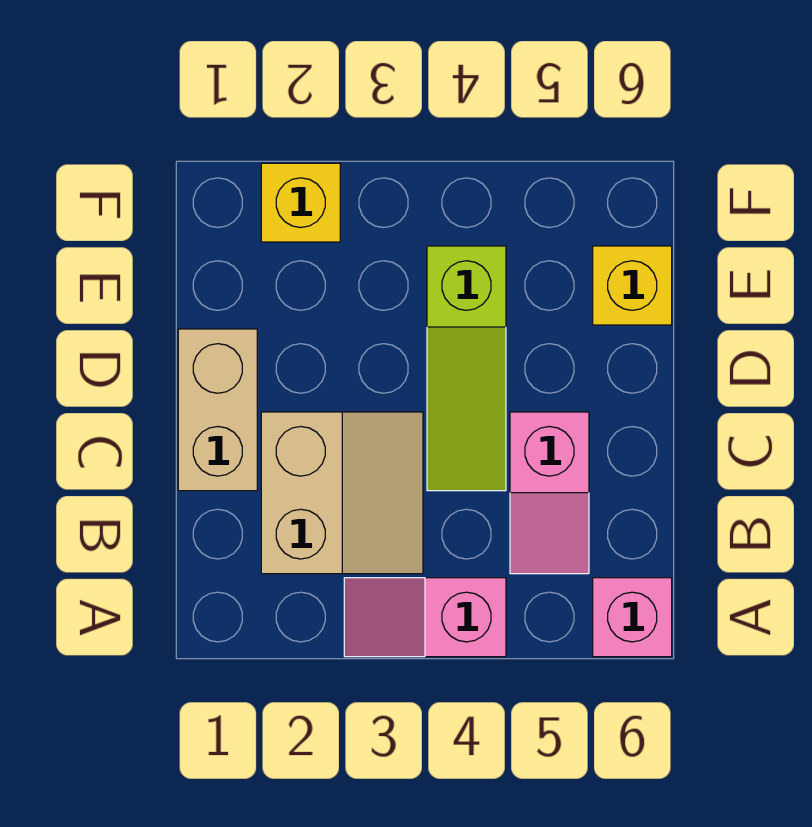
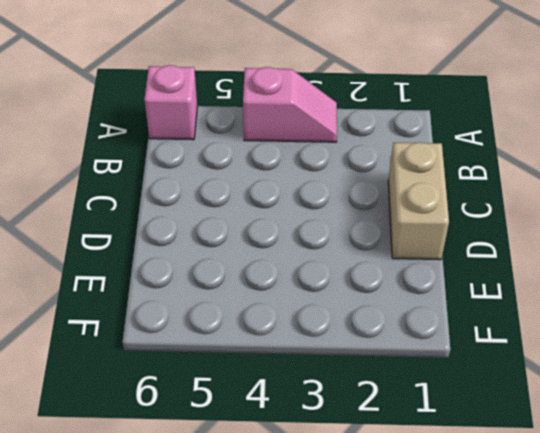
none -> tan 2x2 slope [261,412,423,574]
none -> pink 1x2 slope [510,412,589,574]

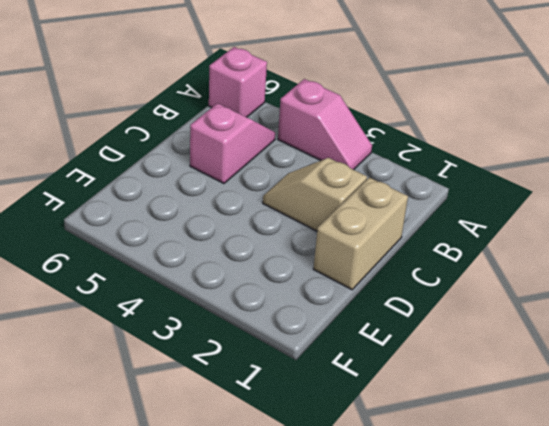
tan 1x2 slope [263,158,367,231] -> tan 2x2 slope [261,412,423,574]
none -> lime 1x3 slope [427,246,506,491]
none -> yellow 1x1 brick [593,246,672,325]

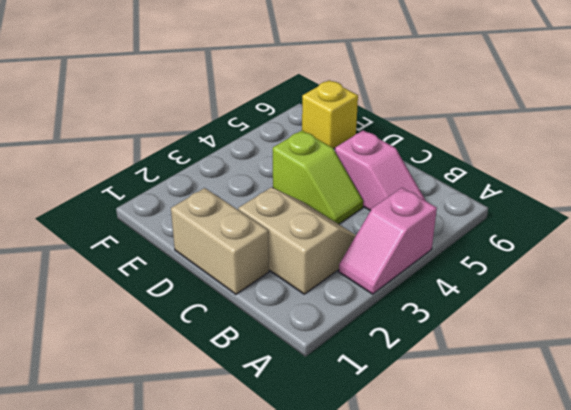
lime 1x2 slope [273,130,363,224] -> lime 1x3 slope [427,246,506,491]
none -> pink 1x1 brick [593,578,672,657]
none -> yellow 1x1 brick [261,163,340,242]

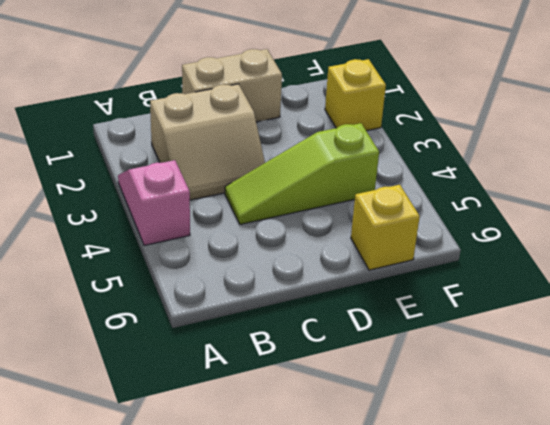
none -> pink 1x1 brick [593,578,672,657]
none -> pink 1x2 slope [510,412,589,574]

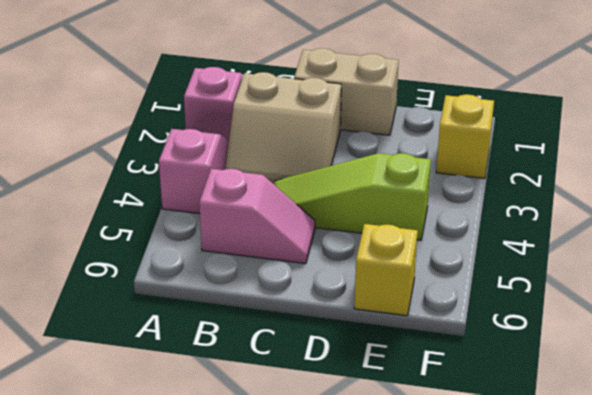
pink 1x1 brick [184,67,242,140] -> pink 1x1 brick moved to [593,578,672,657]
pink 1x2 slope [199,169,315,264] -> pink 1x2 slope turned to [510,412,589,574]

